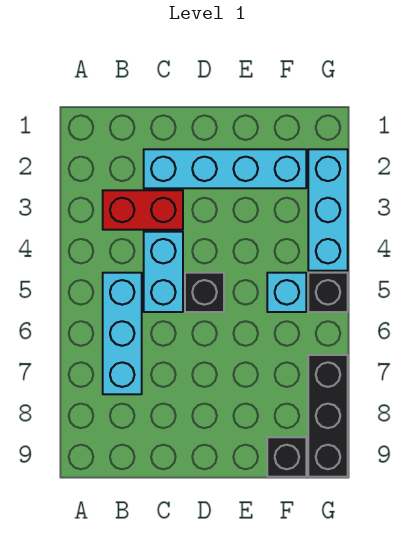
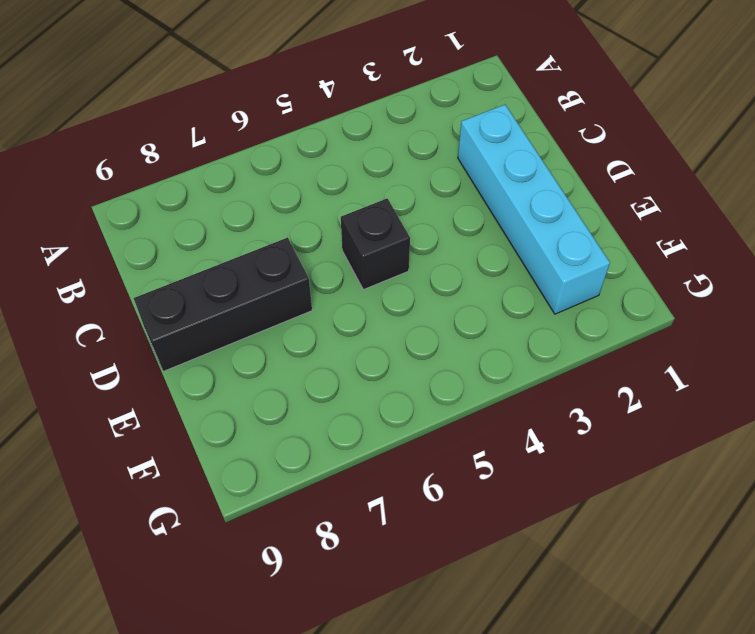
black 1x3 brick [134,238,312,372] -> black 1x3 brick moved to [308,355,348,477]
none -> red 1x2 brick [103,190,183,230]
none -> cyan 1x3 brick [103,273,142,394]

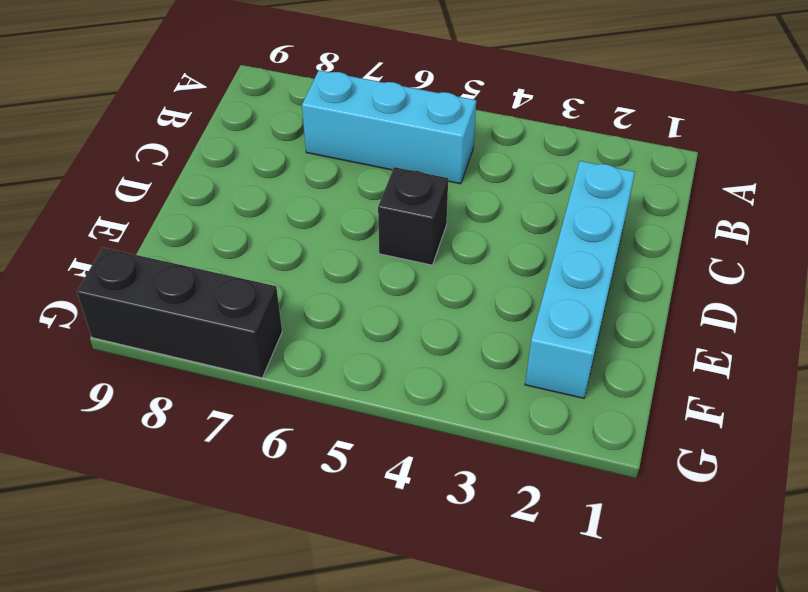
none -> red 1x2 brick [103,190,183,230]
none -> cyan 1x2 brick [144,232,183,312]

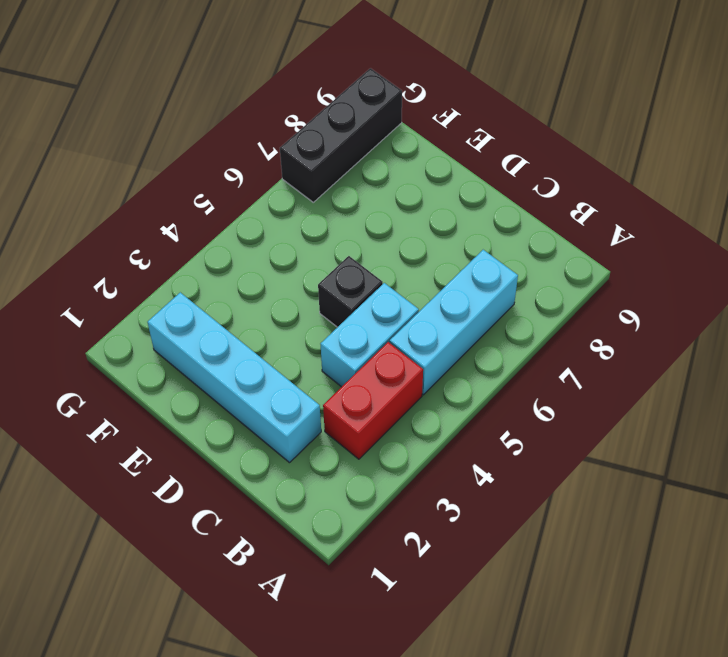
red 1x2 brick [323,342,423,459] -> red 1x2 brick turned to [103,190,183,230]
none -> cyan 1x1 brick [267,273,306,312]
none -> black 1x1 brick [267,437,306,477]

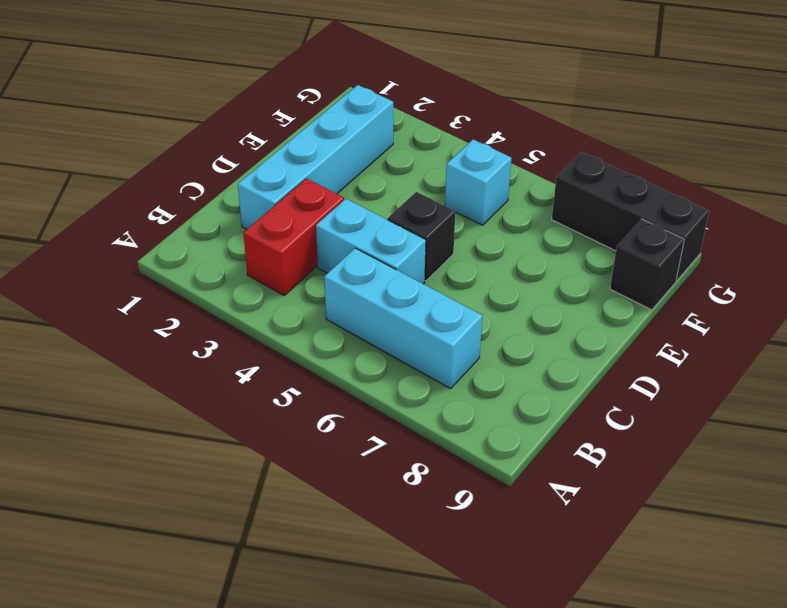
none -> cyan 1x3 brick [308,149,348,271]
none -> black 1x1 brick [308,273,348,312]

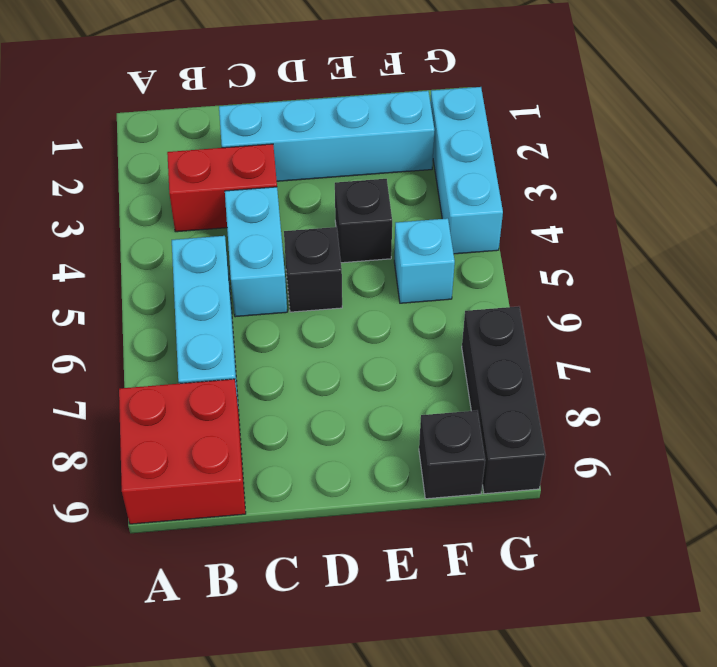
red 2x2 brick [119,379,246,524] -> none
black 1x1 brick [335,179,392,263] -> black 1x1 brick moved to [308,273,348,312]

